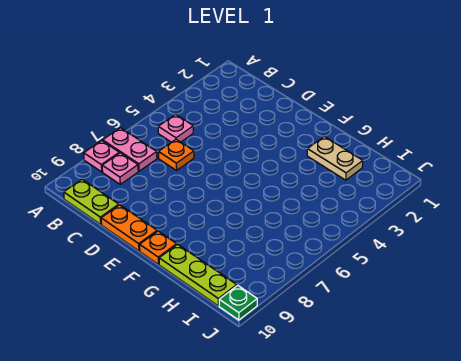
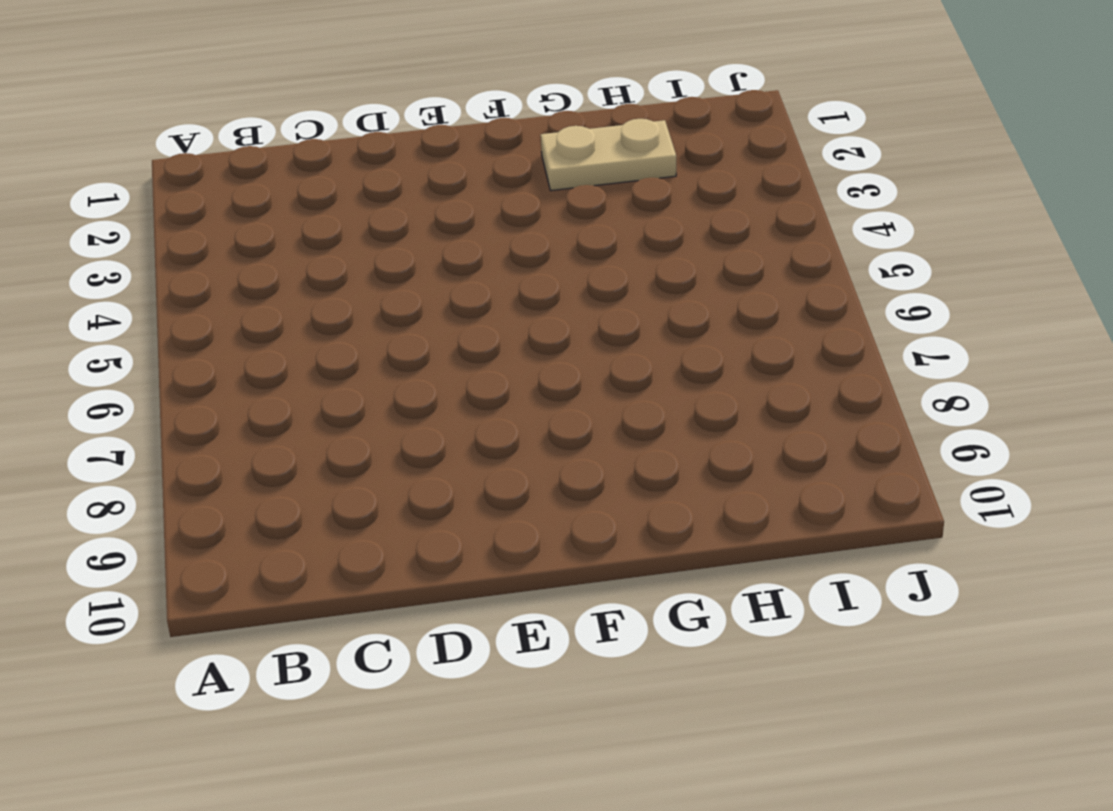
none -> pink 1x2 plate [103,128,157,171]
none -> pink 1x1 plate [84,141,119,172]

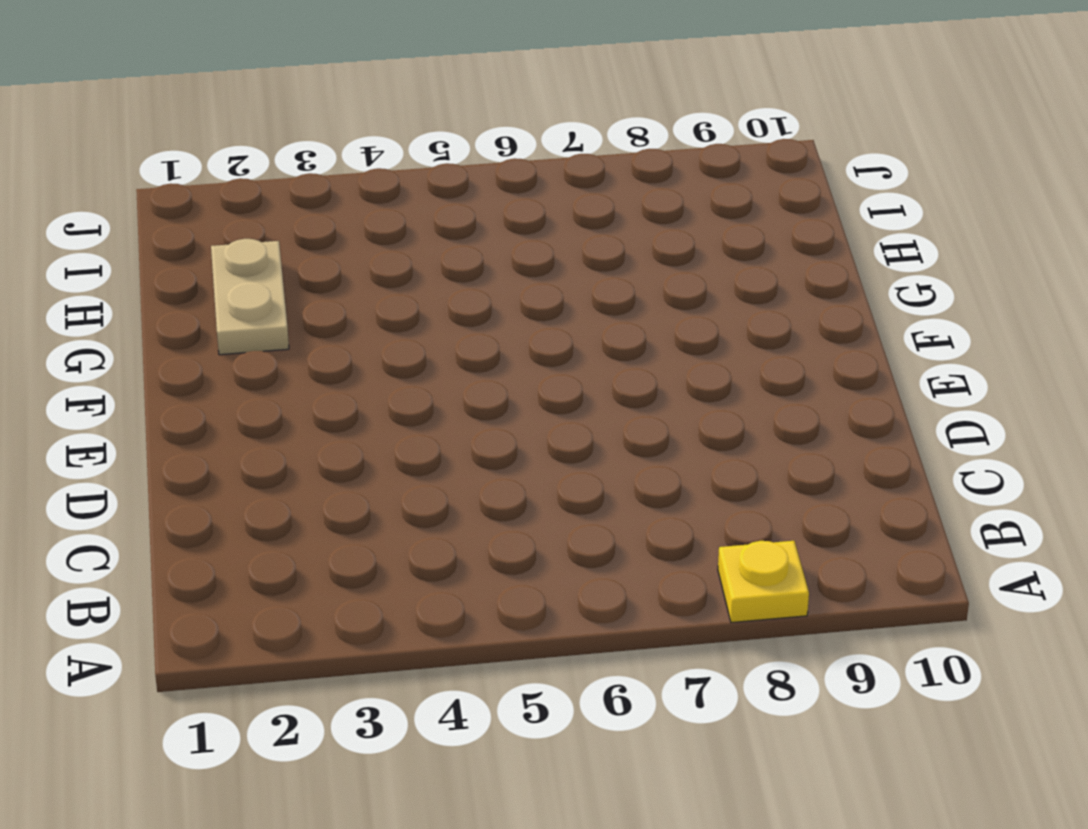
yellow 1x1 plate [718,541,809,623] -> pink 1x1 plate [84,141,119,172]
none -> pink 1x2 plate [103,128,157,171]
none -> pink 1x1 plate [158,114,193,142]

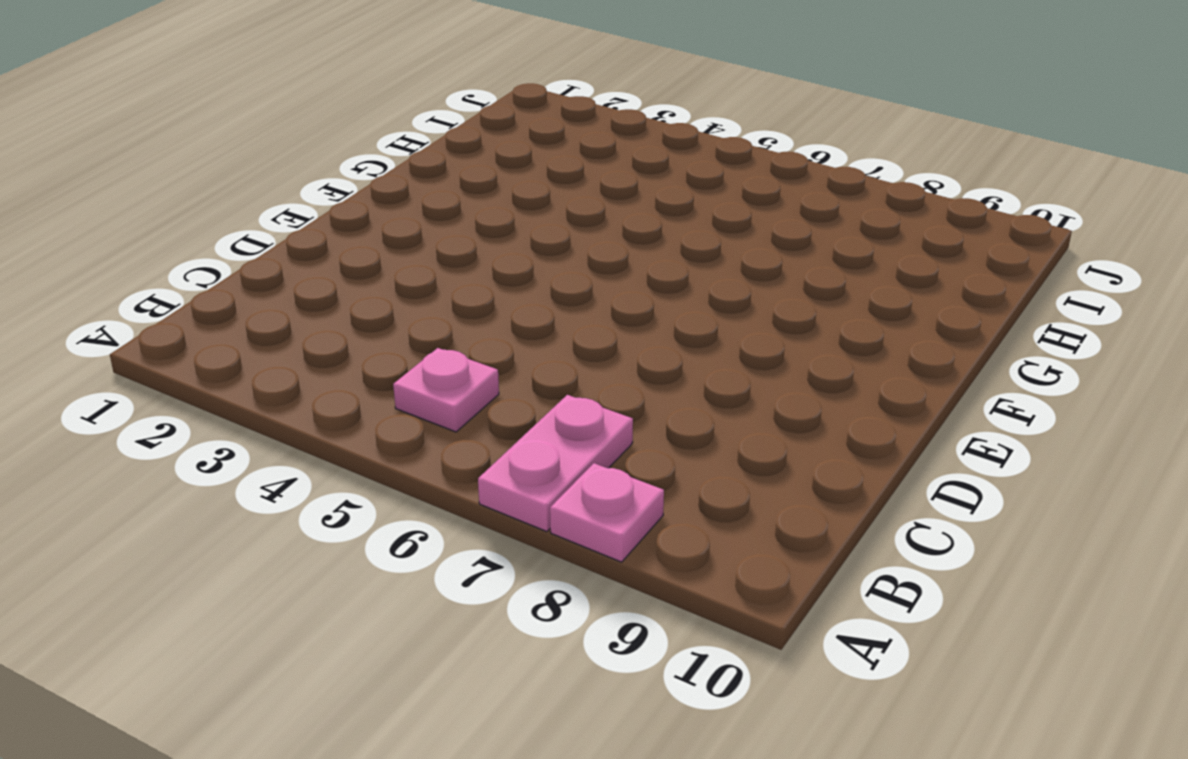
none -> pink 1x1 plate [102,153,138,184]
none -> lime 1x2 plate [64,179,119,224]

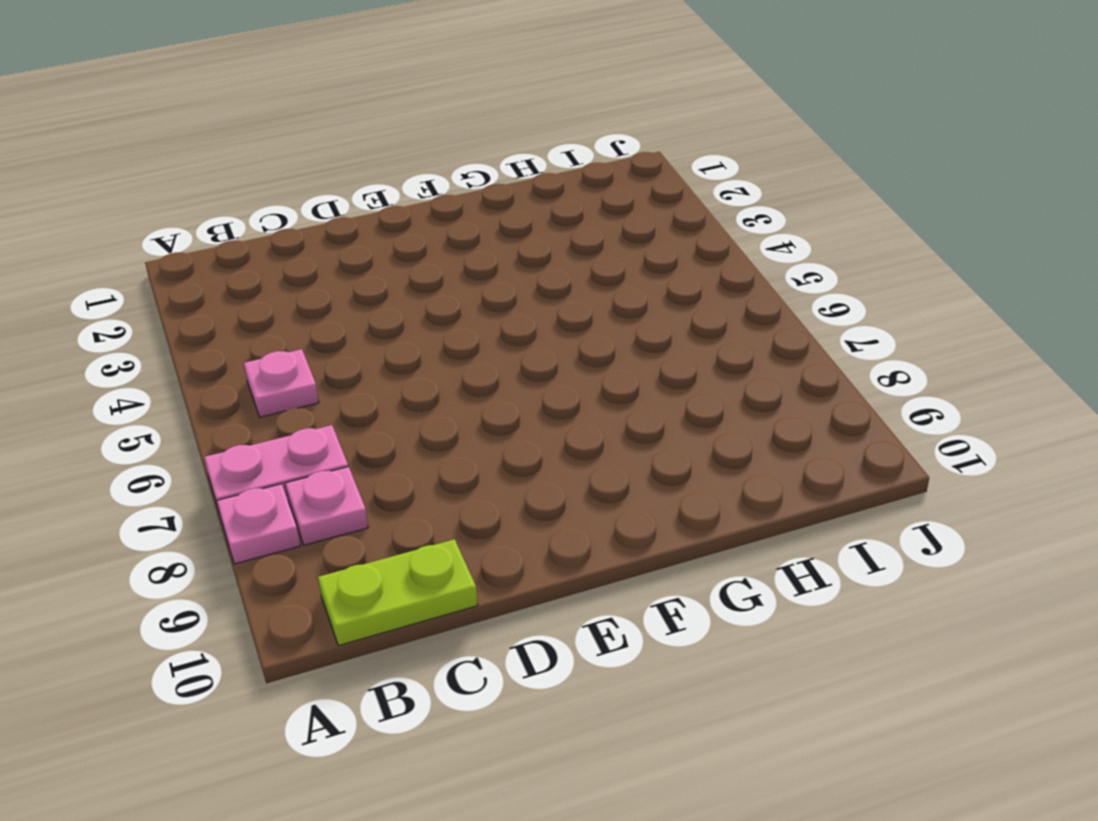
none -> orange 1x1 plate [158,139,194,170]
none -> orange 1x2 plate [101,205,157,251]

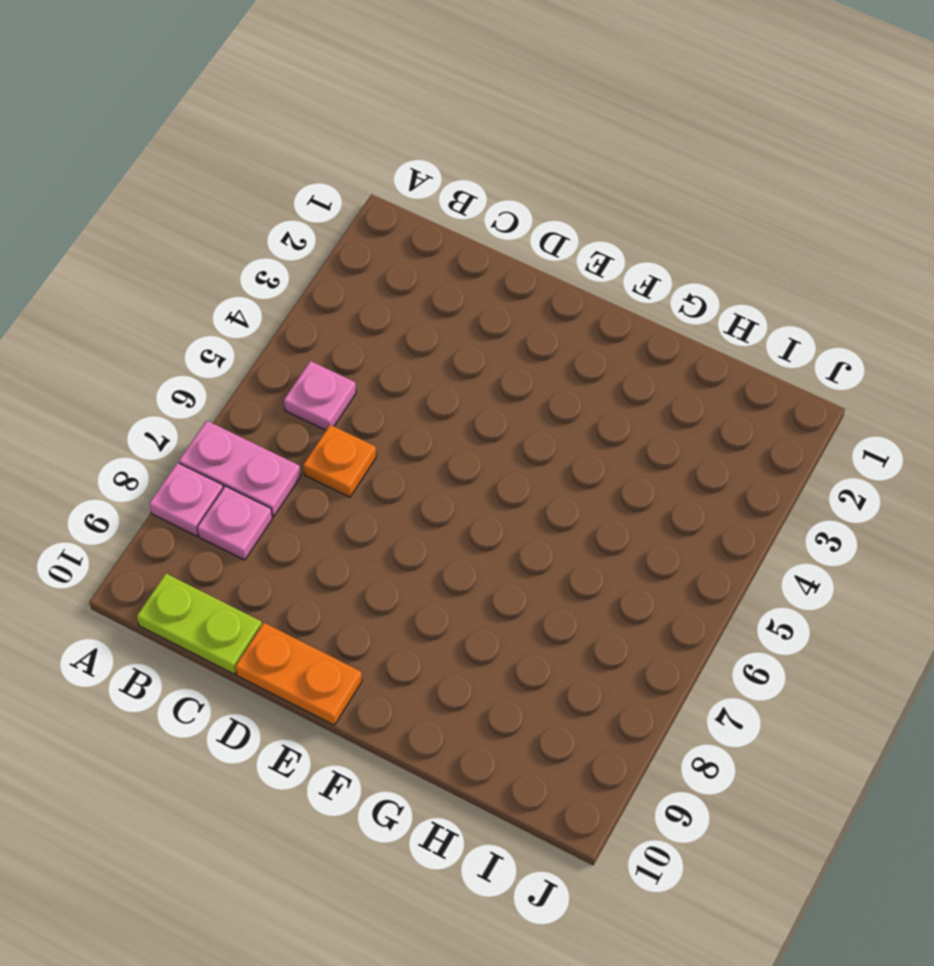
none -> orange 1x1 plate [140,231,177,264]
none -> tan 1x2 plate [307,137,363,180]

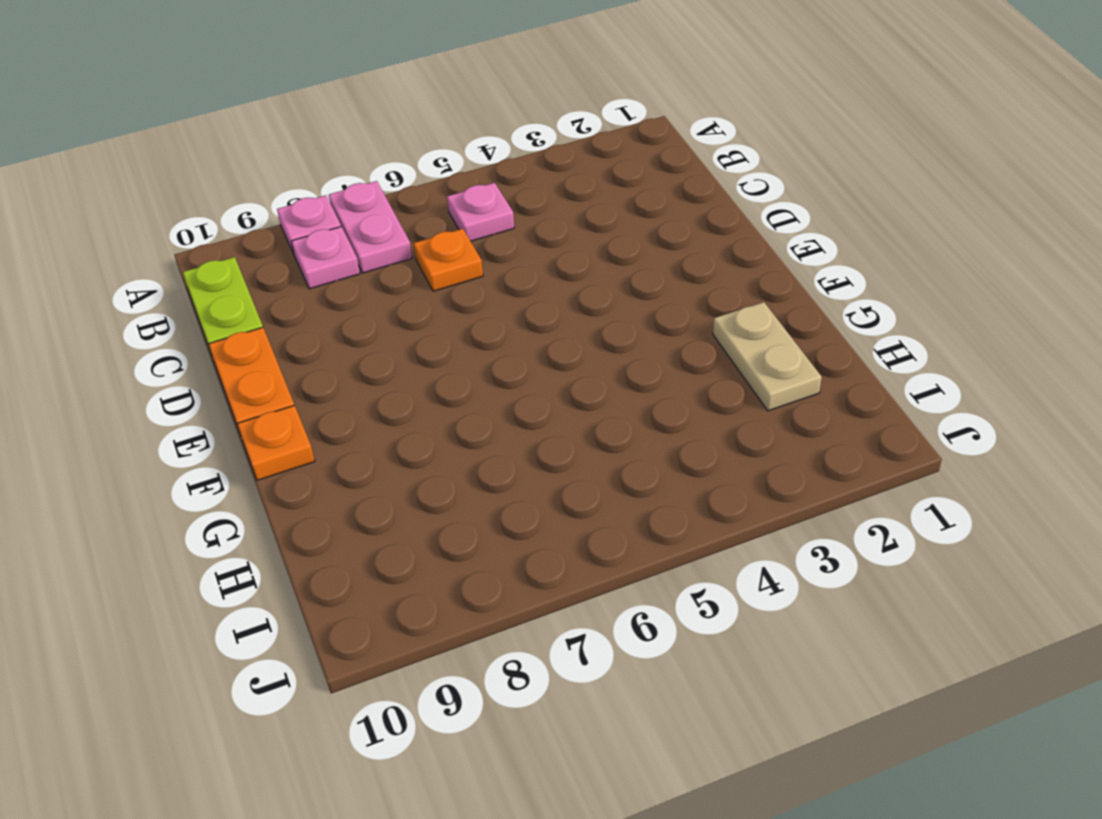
none -> lime 1x3 plate [159,244,237,306]
none -> green 1x1 plate [219,285,257,320]

